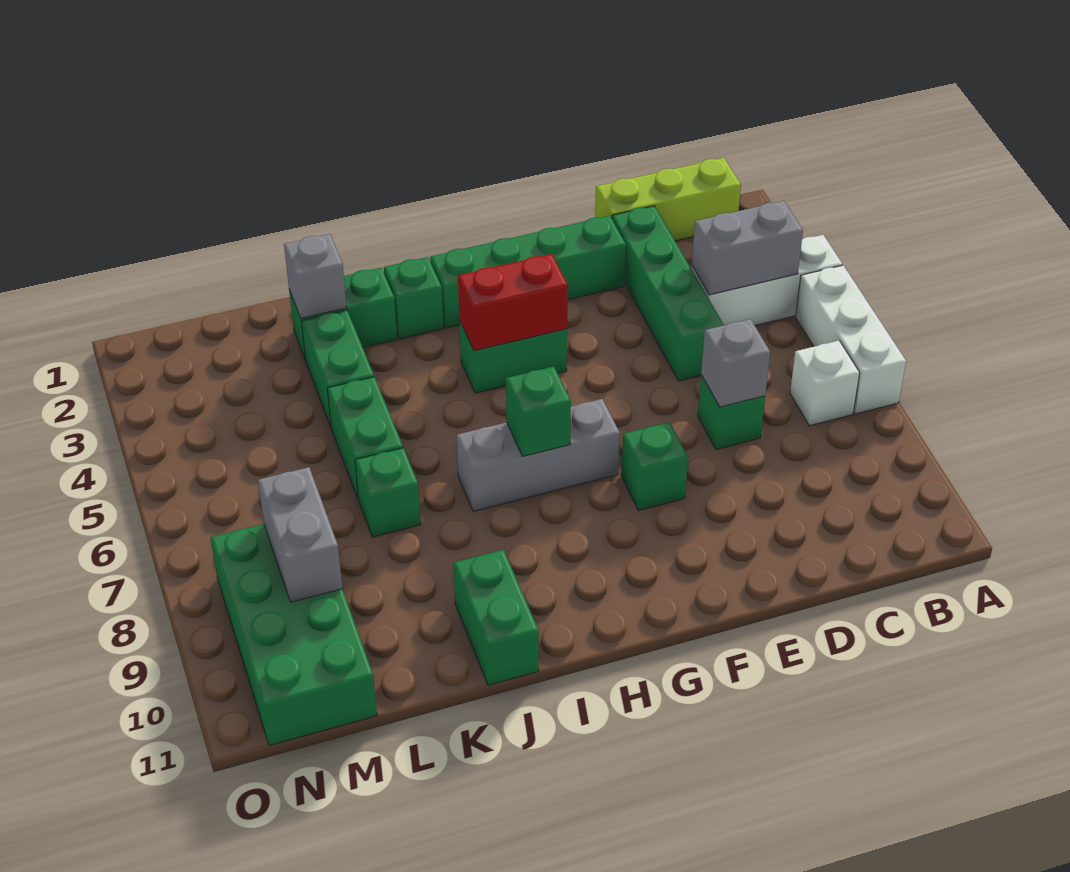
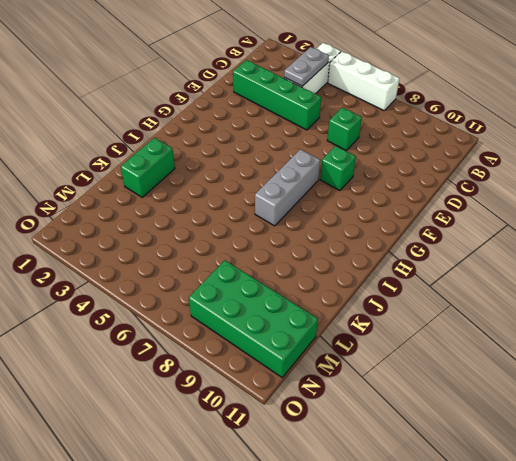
grey 1x2 plate [284,47,329,86] -> grey 1x2 brick [692,201,803,295]
none -> lime 1x3 brick [595,158,741,241]
none -> white 1x1 brick [790,341,860,426]
none -> green 1x4 brick [430,216,626,328]

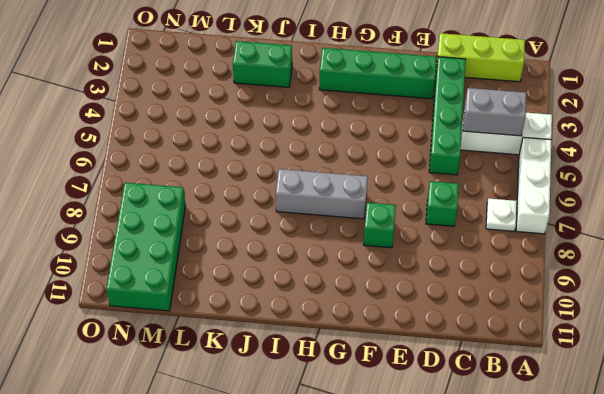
white 1x1 plate [486,199,517,231] -> white 1x1 brick [790,341,860,426]
none -> green 1x2 brick [459,320,567,393]
none -> green 1x1 brick [384,257,444,339]
none -> green 1x2 brick [453,550,539,685]

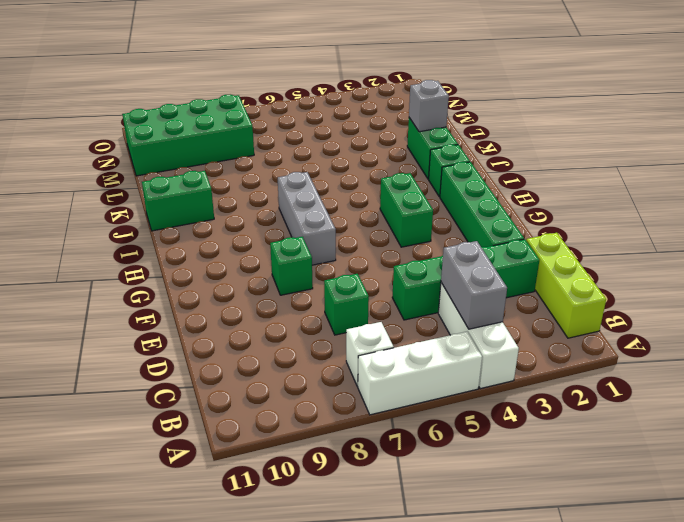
none -> green 1x2 brick [302,310,374,427]
none -> green 1x2 brick [327,377,403,500]
none -> green 1x1 brick [355,448,421,537]

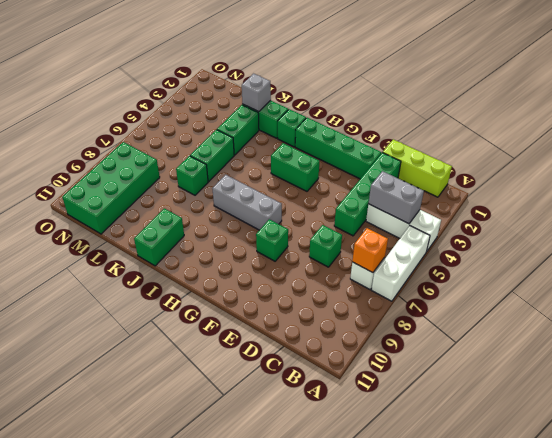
orange 1x1 brick [352,228,388,273] -> none
none -> grey 1x1 brick [701,319,770,407]
none -> red 1x2 brick [458,254,568,351]
none -> green 1x1 brick [506,367,571,456]

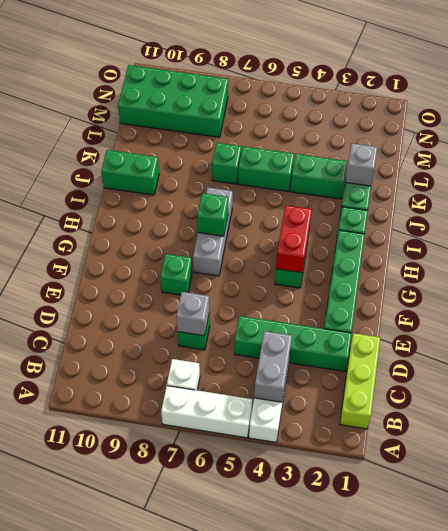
none -> grey 1x2 brick [258,467,342,602]

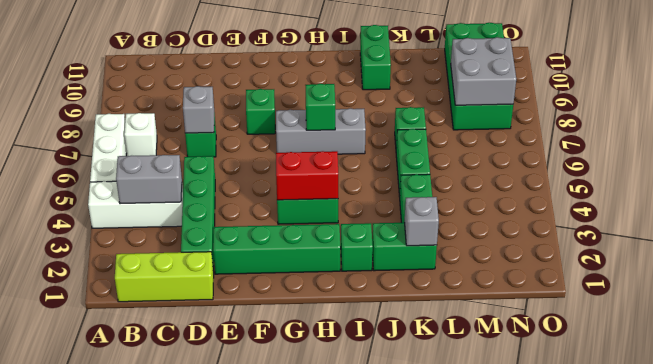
grey 2x2 brick [451,37,516,105] -> grey 1x2 brick [258,467,342,602]

